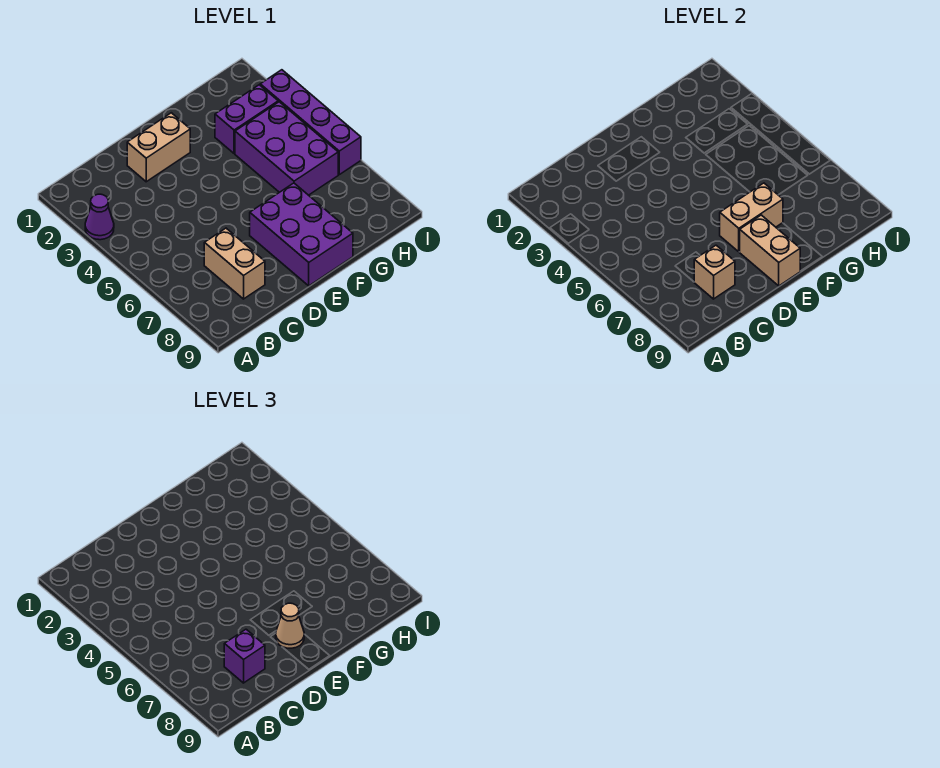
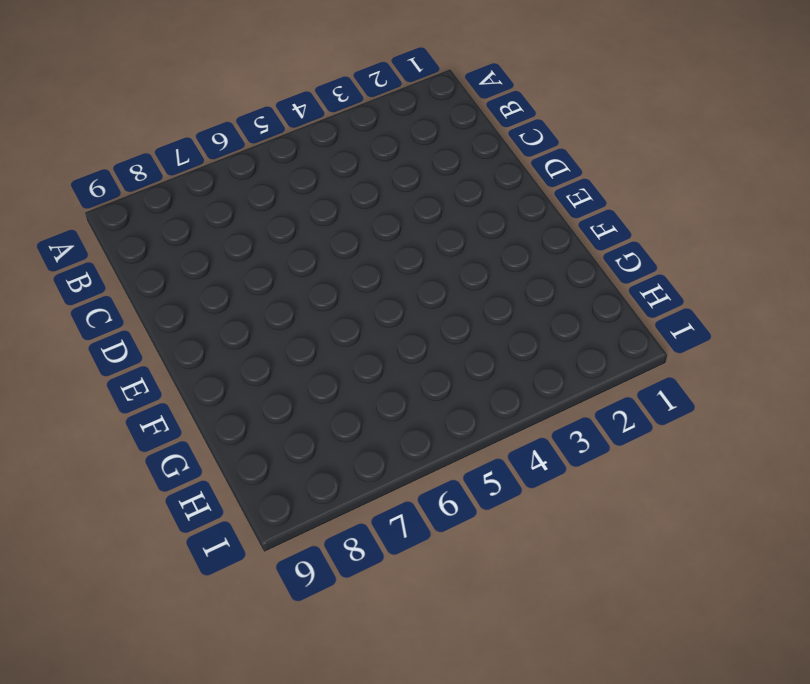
none -> purple 1x1 cone [85,194,114,240]
none -> tan 1x2 brick [204,228,265,299]
none -> tan 1x2 brick [127,113,190,182]

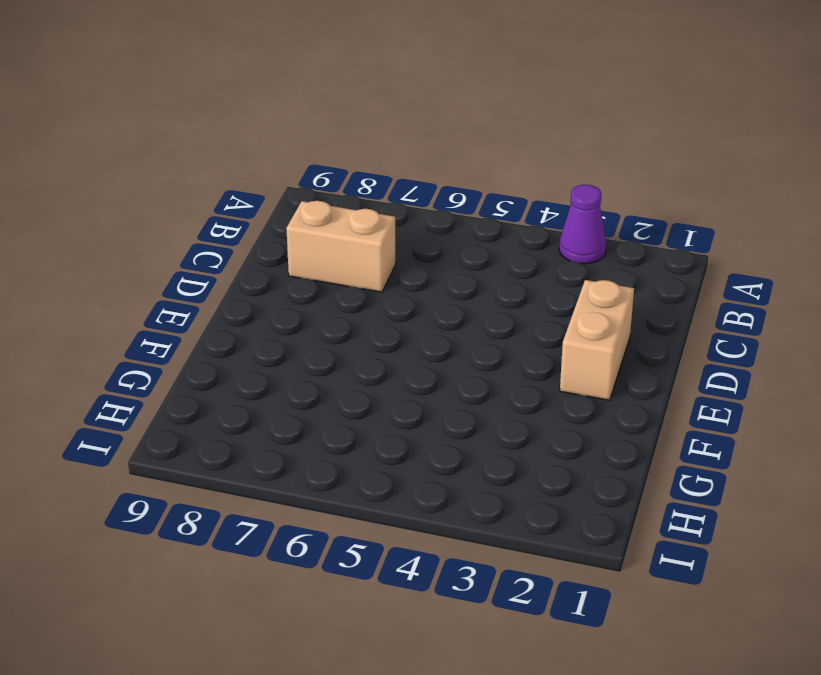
none -> purple 2x3 brick [250,183,353,286]
none -> purple 1x2 brick [215,85,278,154]
none -> purple 2x3 brick [235,102,338,195]

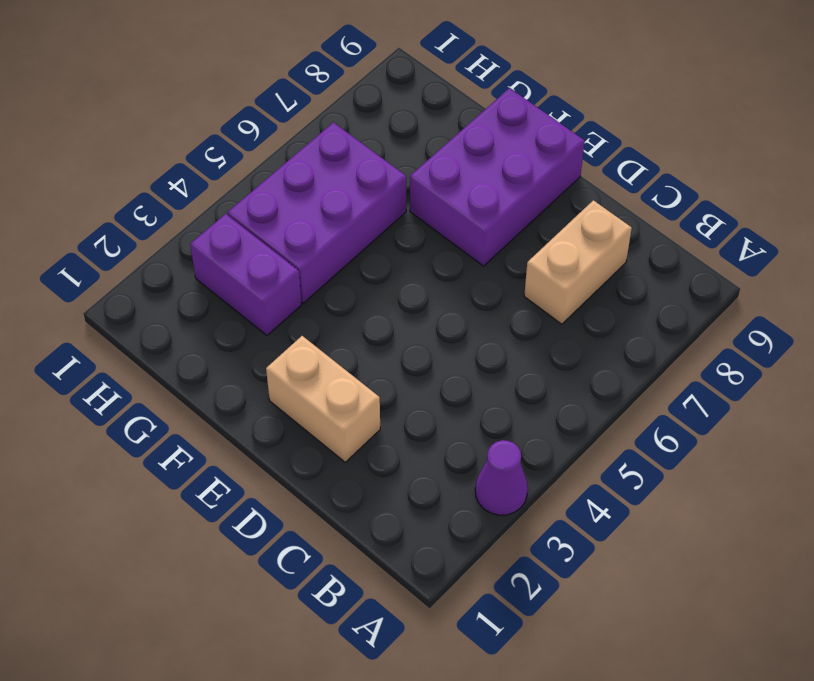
none -> purple 1x4 brick [260,70,361,175]
none -> tan 1x1 brick [694,245,735,299]
none -> tan 1x2 brick [720,183,783,252]

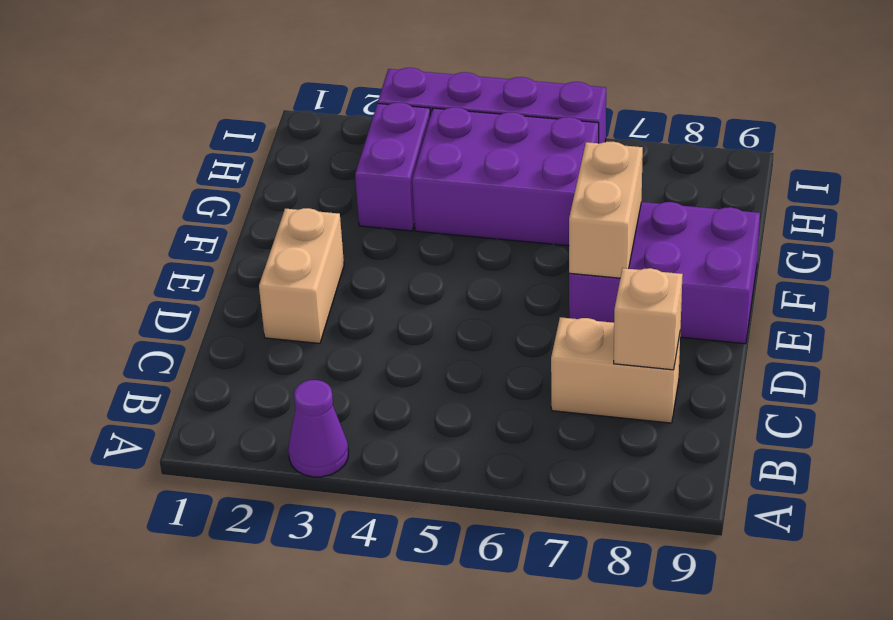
none -> tan 1x2 brick [739,215,800,286]
none -> purple 1x1 brick [224,629,265,683]
none -> tan 1x1 cone [276,603,304,648]

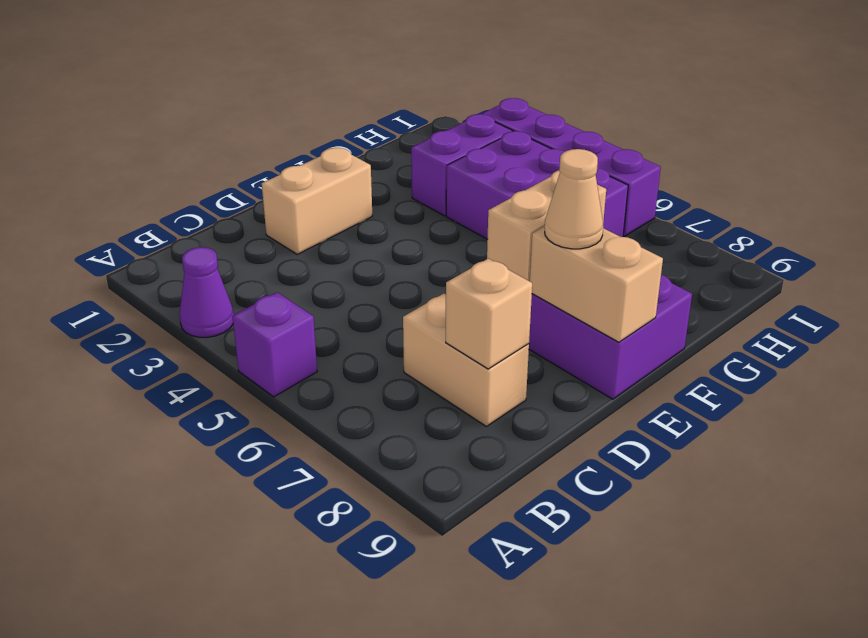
purple 1x1 brick [232,292,317,397] -> purple 1x1 brick moved to [224,629,265,683]

